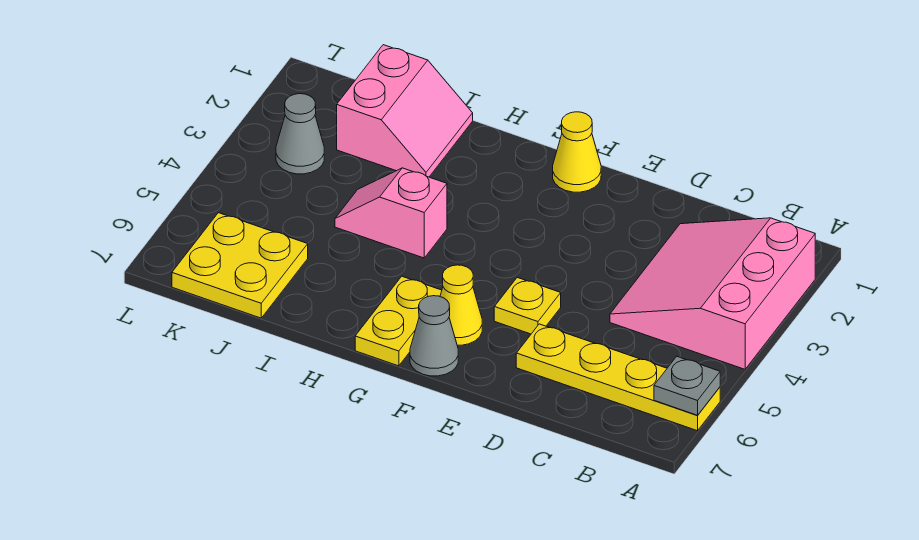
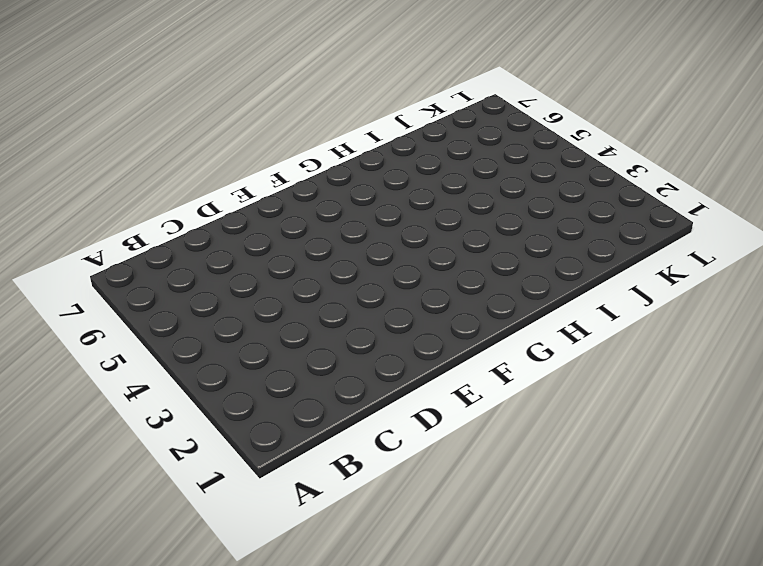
none -> pink 3x3 slope [610,218,815,369]
none -> yellow 1x4 plate [516,324,720,431]
none -> yellow 1x1 plate [494,278,561,334]

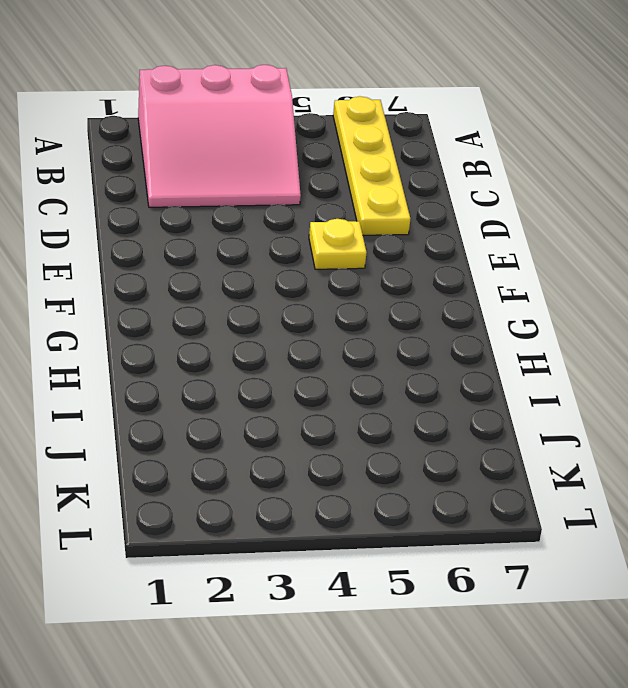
none -> yellow 1x1 cone [553,112,601,192]
none -> yellow 1x1 cone [440,265,482,345]
none -> grey 1x1 cone [410,296,458,376]

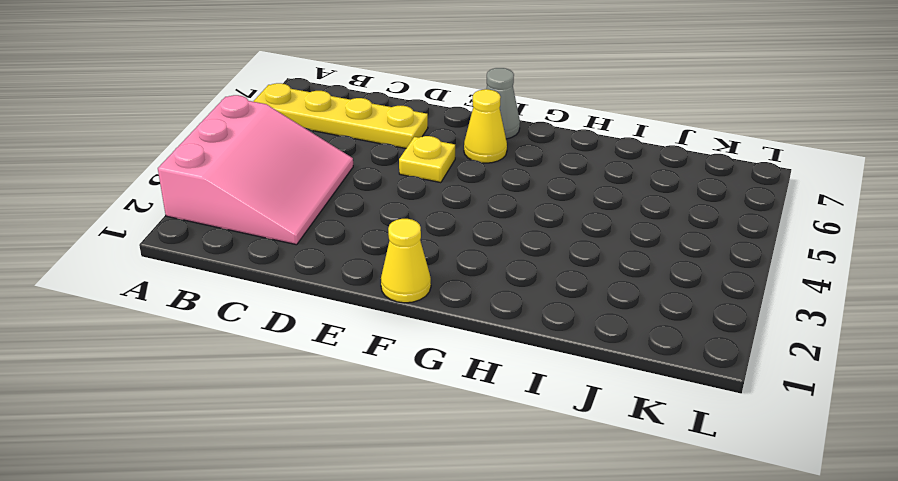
none -> yellow 1x2 plate [355,276,442,366]
none -> pink 1x2 slope [335,168,447,258]
none -> pink 2x2 slope [337,45,473,177]

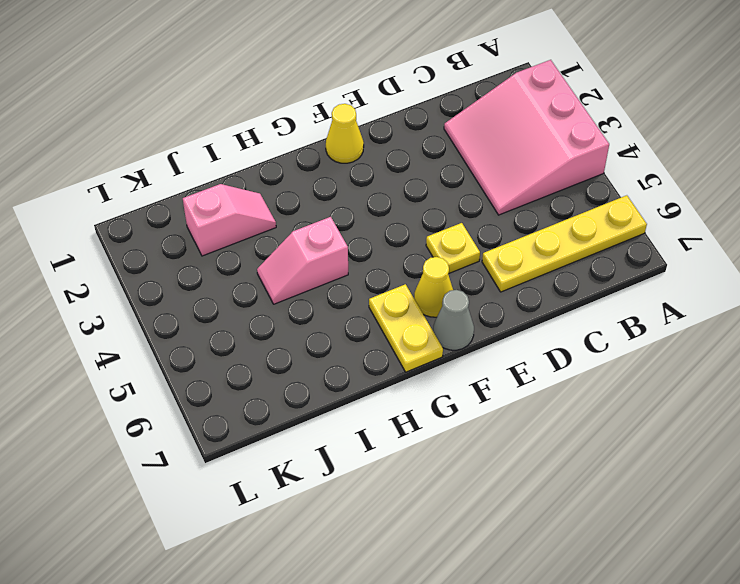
pink 1x2 slope [183,184,276,256] -> pink 2x2 slope [337,45,473,177]
none -> yellow 2x2 plate [172,213,308,318]
none -> grey 1x1 cone [276,94,324,174]
none -> grey 1x1 plate [654,357,720,415]

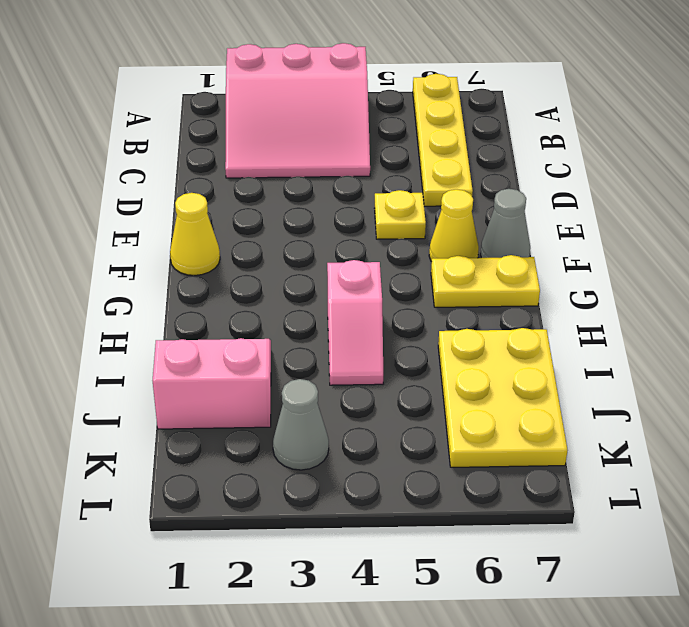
yellow 2x3 plate [438,328,568,467] -> yellow 2x2 plate [172,213,308,318]
none -> grey 1x1 plate [654,357,720,415]

